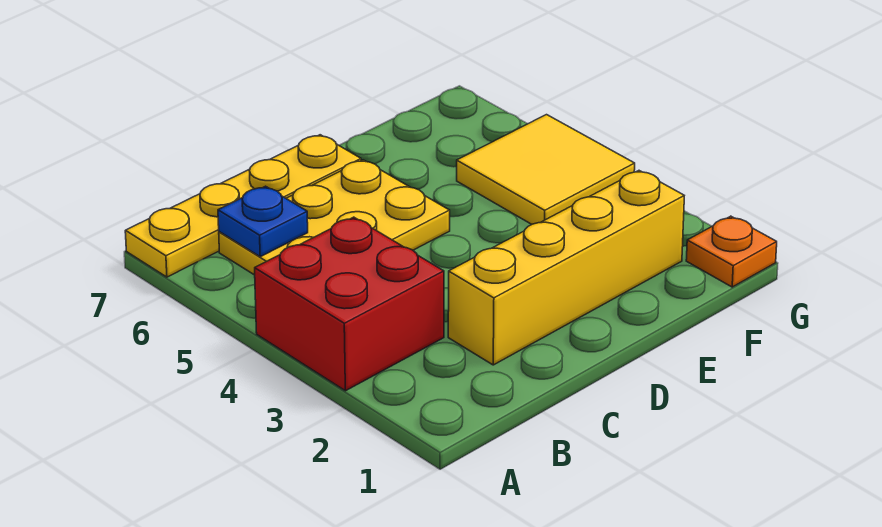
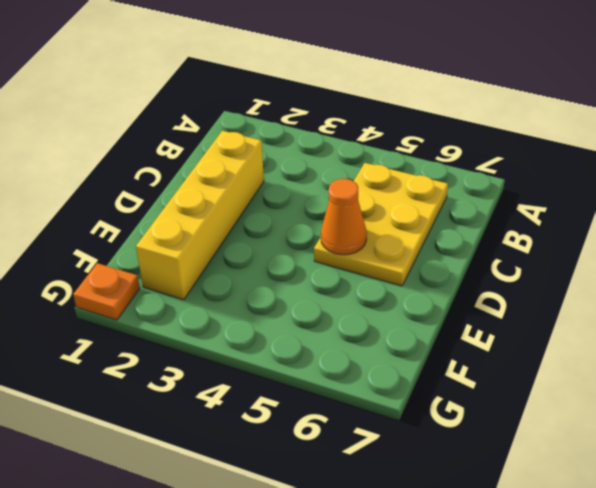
orange 1x1 cone [321,179,367,255] -> none
none -> red 2x2 brick [255,217,444,391]
none -> yellow 1x4 plate [125,135,361,277]

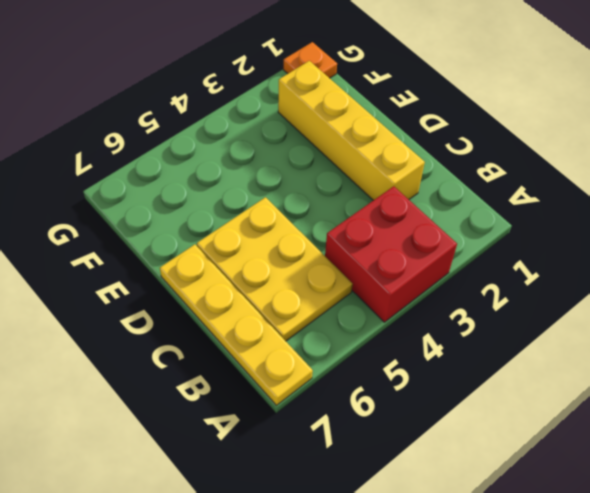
none -> yellow 2x2 tile [457,115,635,224]
none -> blue 1x1 plate [218,186,308,257]

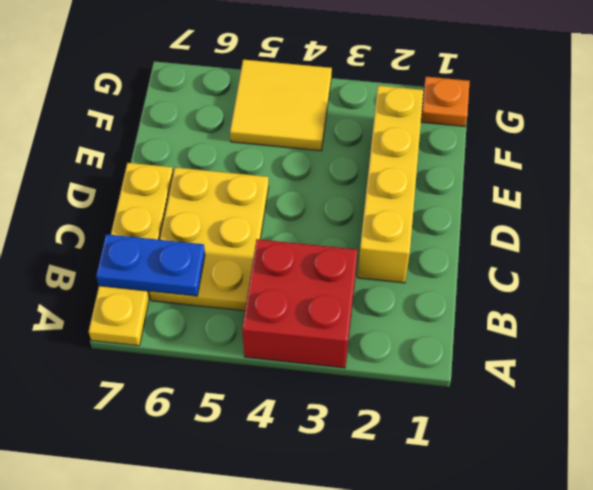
blue 1x2 plate [96,234,205,296] -> blue 1x1 plate [218,186,308,257]

